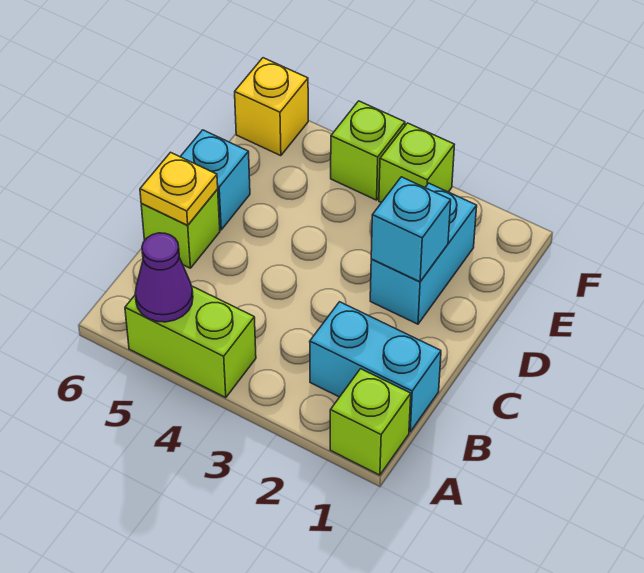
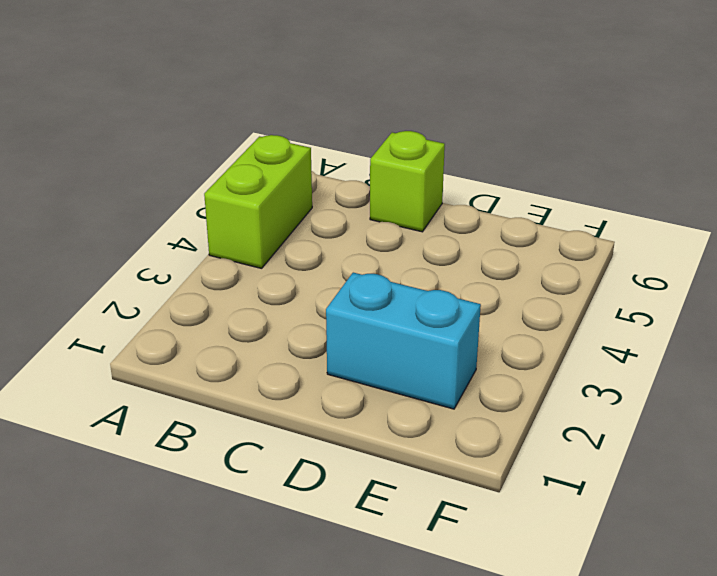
none -> lime 1x1 brick [330,369,411,475]
none -> cyan 1x2 brick [310,302,441,432]
none -> cyan 1x1 brick [180,130,250,230]

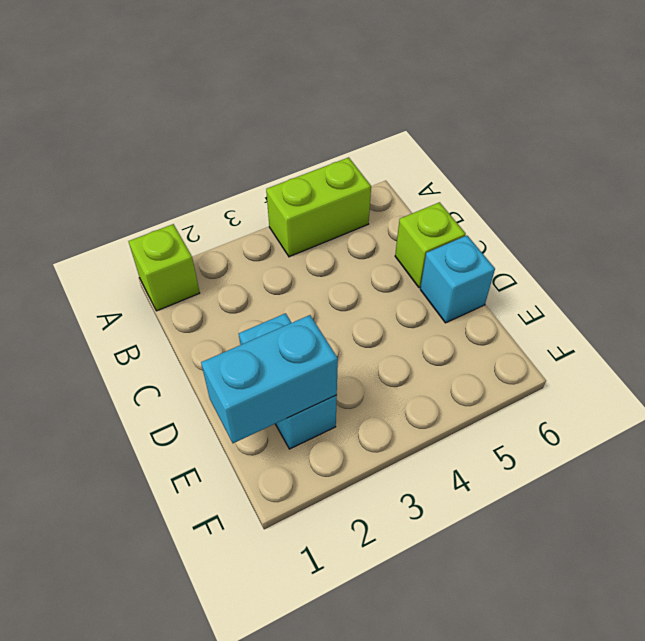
cyan 1x2 brick [201,315,338,443] -> cyan 1x2 brick moved to [310,302,441,432]
none -> lime 1x1 brick [379,123,454,203]
none -> lime 1x1 brick [331,101,405,200]
none -> yellow 1x1 brick [235,58,308,156]

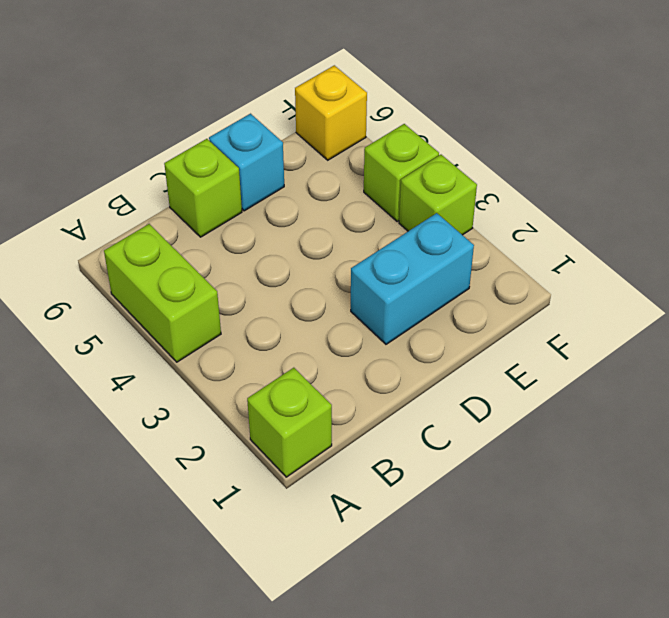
none -> cyan 1x2 brick [310,302,441,432]
none -> purple 1x1 cone [135,233,193,322]
none -> yellow 1x1 plate [140,152,218,225]

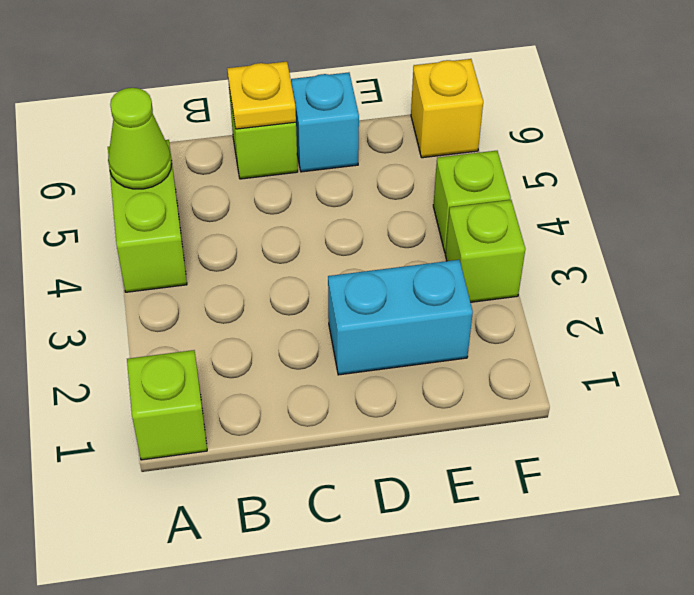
lime 1x1 cone [108,88,172,189] -> purple 1x1 cone [135,233,193,322]
none -> cyan 1x2 brick [310,302,441,432]
none -> cyan 1x1 brick [371,177,451,282]

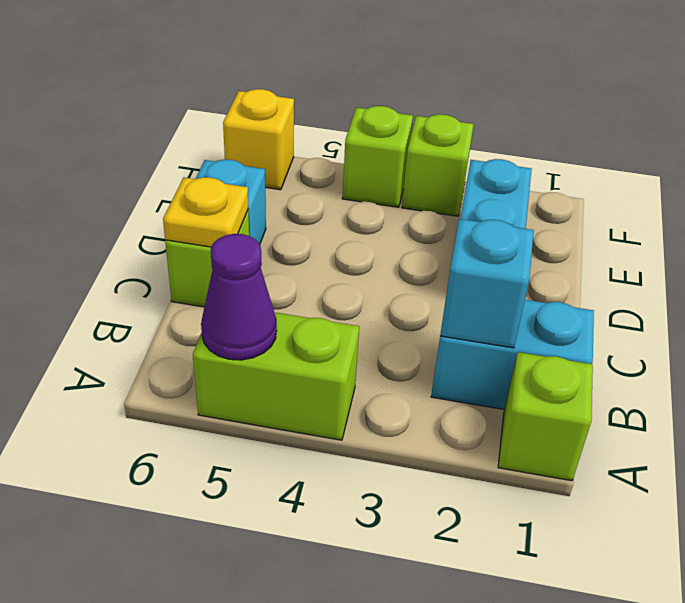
cyan 1x1 brick [440,219,534,348] -> cyan 1x1 brick moved to [371,177,451,282]

